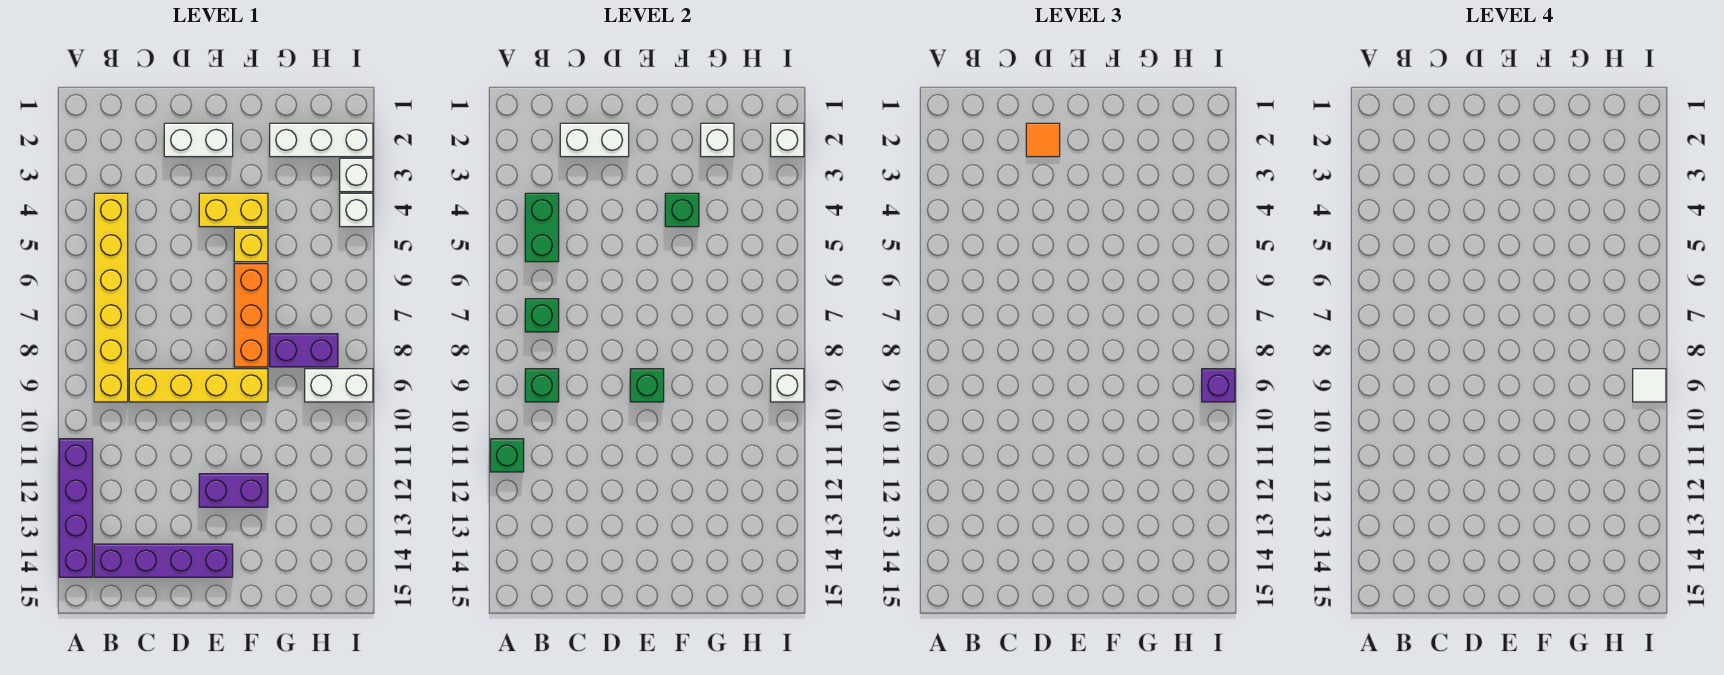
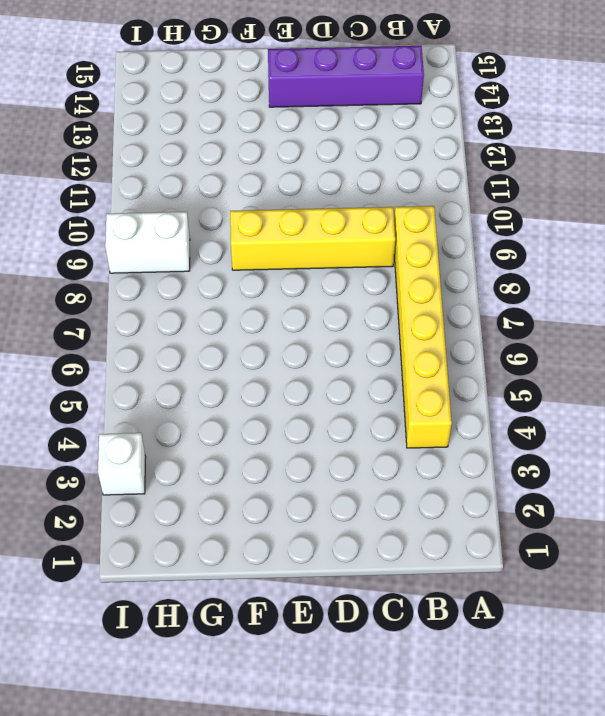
none -> purple 1x4 brick [59,439,93,577]
none -> white 1x2 brick [164,123,233,157]
none -> yellow 1x2 brick [199,193,268,227]

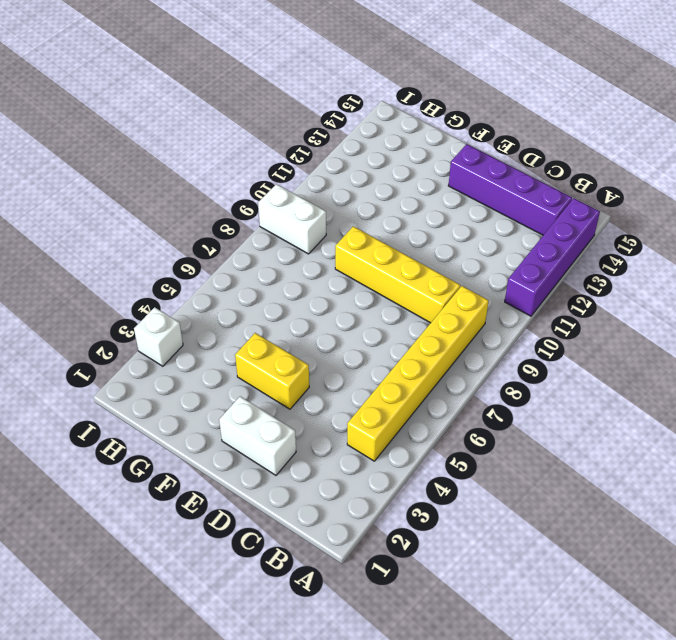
none -> purple 1x2 brick [199,474,268,507]
none -> yellow 1x1 brick [234,228,268,262]
none -> orange 1x3 brick [234,264,268,367]

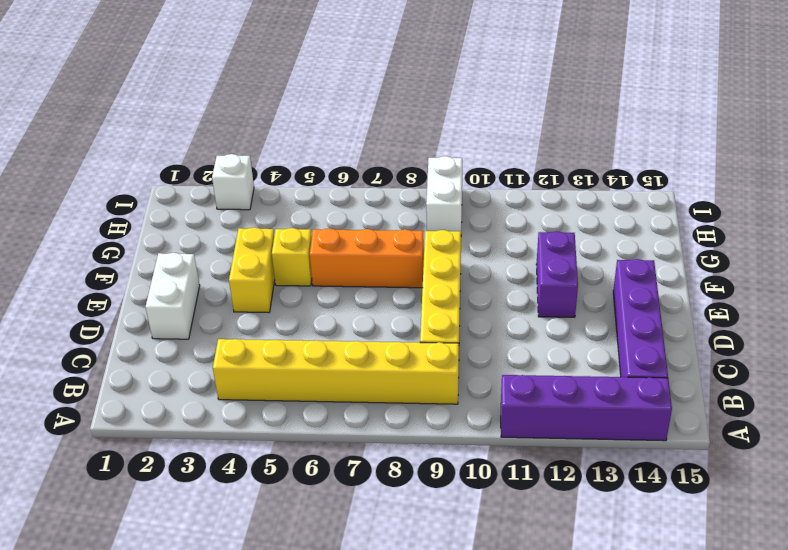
none -> white 1x3 brick [270,123,373,157]
none -> purple 1x2 brick [270,334,338,367]
none -> white 1x1 brick [340,193,373,227]

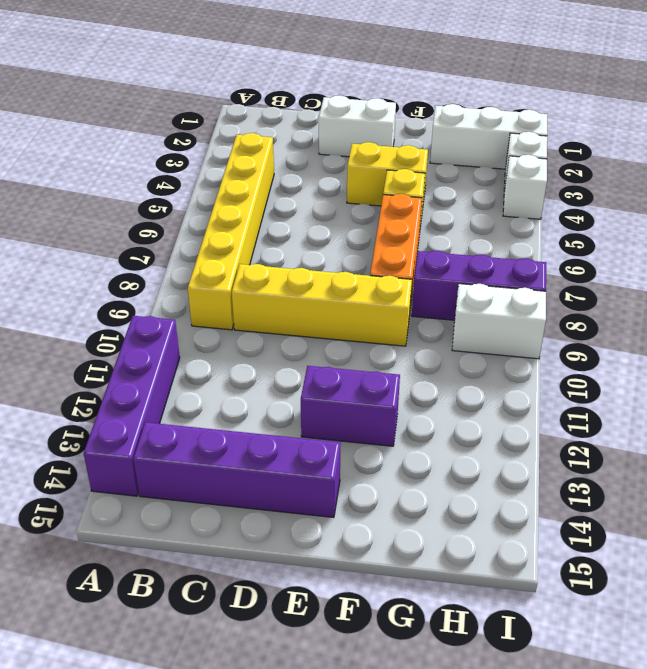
purple 1x3 brick [412,251,546,320] -> purple 1x2 brick [270,334,338,367]
none -> green 1x1 brick [490,439,524,472]
none -> green 1x2 brick [525,193,559,262]
none -> green 1x1 brick [525,299,559,332]

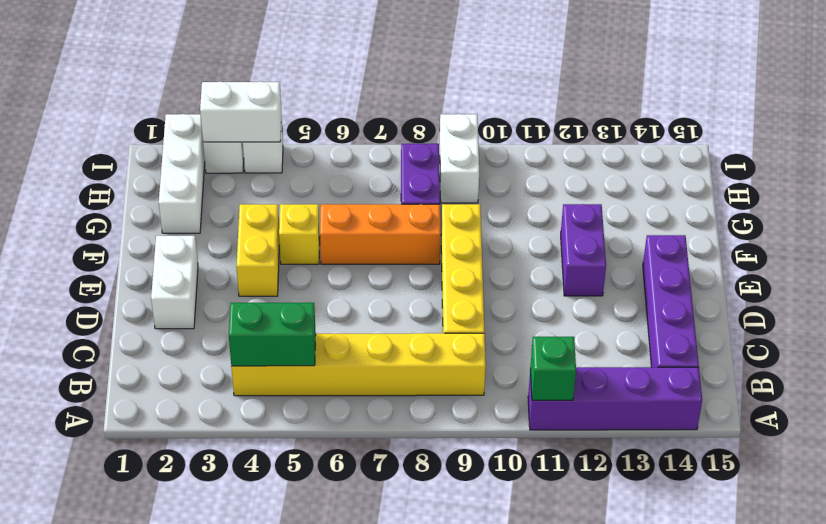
white 1x2 brick [200,82,281,142] -> white 1x2 brick turned to [560,123,629,157]
none -> green 1x1 brick [525,299,559,332]
none -> green 1x1 brick [525,369,559,402]
none -> green 1x1 brick [630,369,664,402]

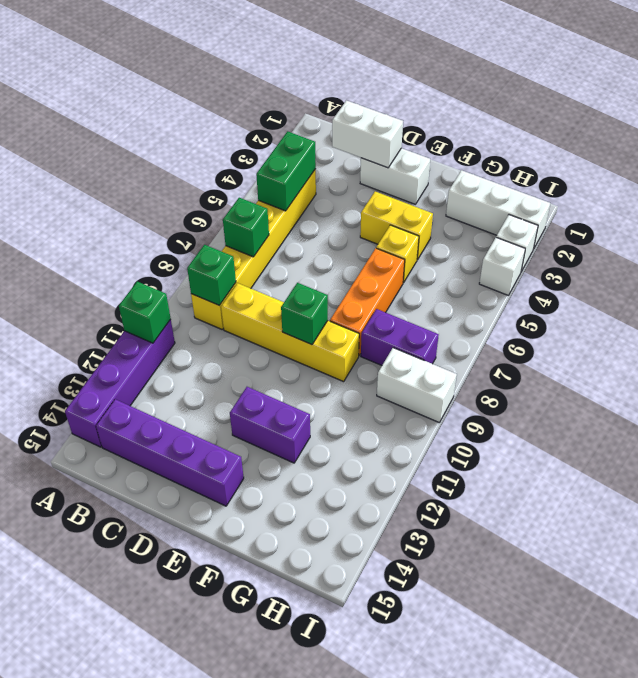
none -> green 1x1 brick [665,193,699,227]
none -> white 1x1 brick [701,123,734,157]
none -> white 1x1 brick [771,123,804,157]

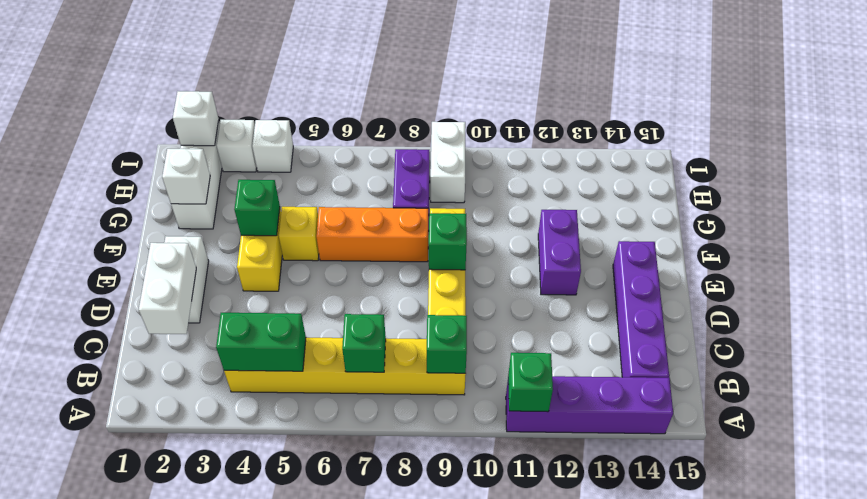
none -> white 1x1 brick [771,369,804,402]
none -> orange 1x1 tile [1026,123,1060,157]
none -> purple 1x1 brick [1202,369,1235,402]

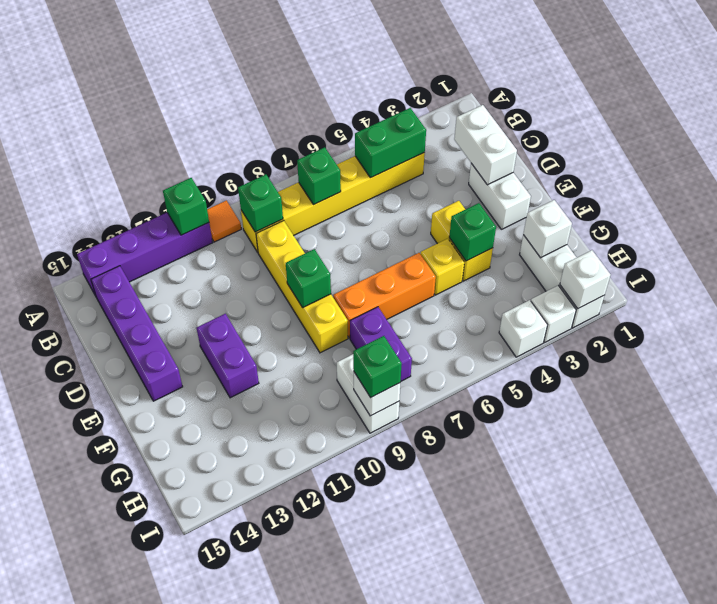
orange 1x1 tile [207,200,241,242] -> orange 1x1 tile moved to [1026,123,1060,157]
green 1x1 brick [353,336,402,397] -> purple 1x1 brick [1202,369,1235,402]
none -> white 1x1 tile [1633,369,1666,402]

